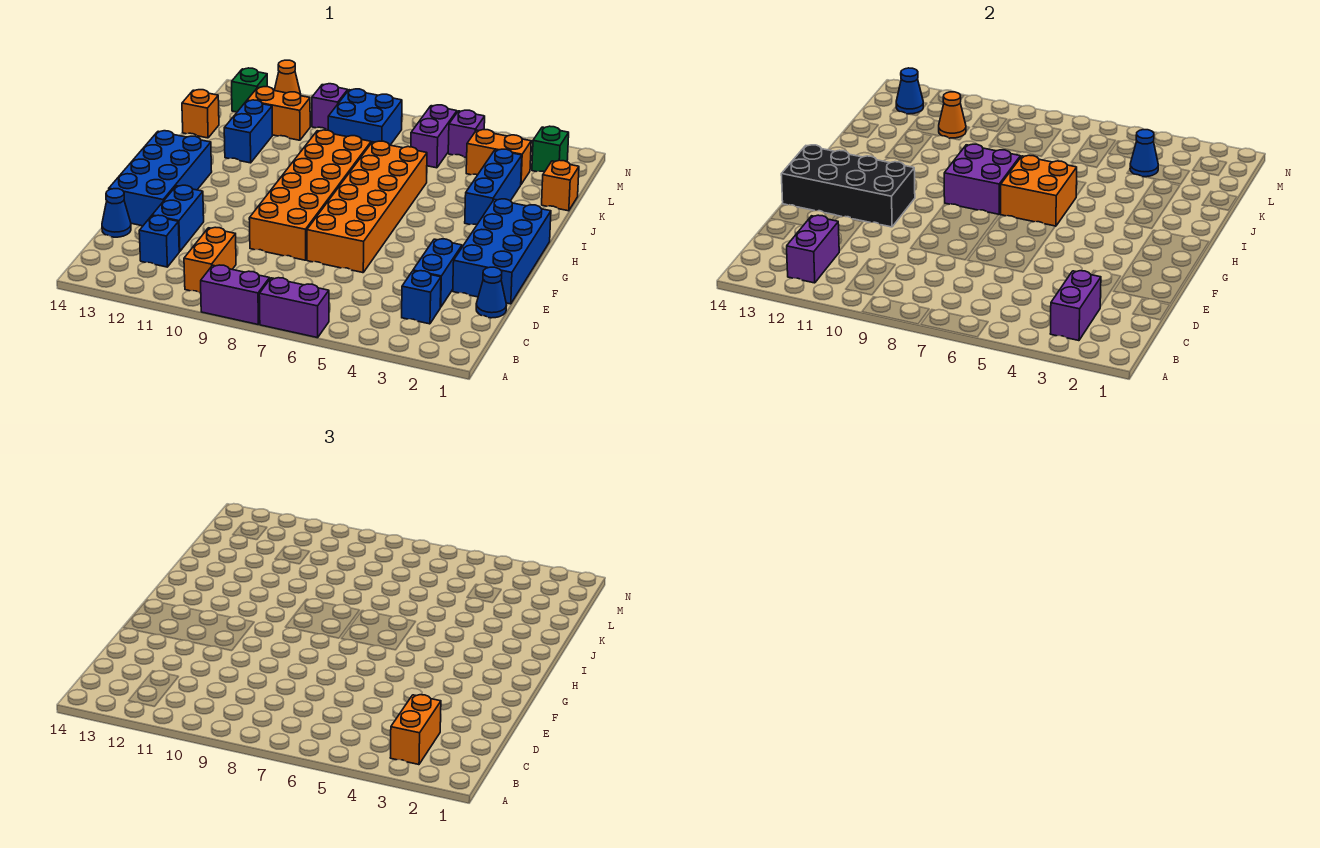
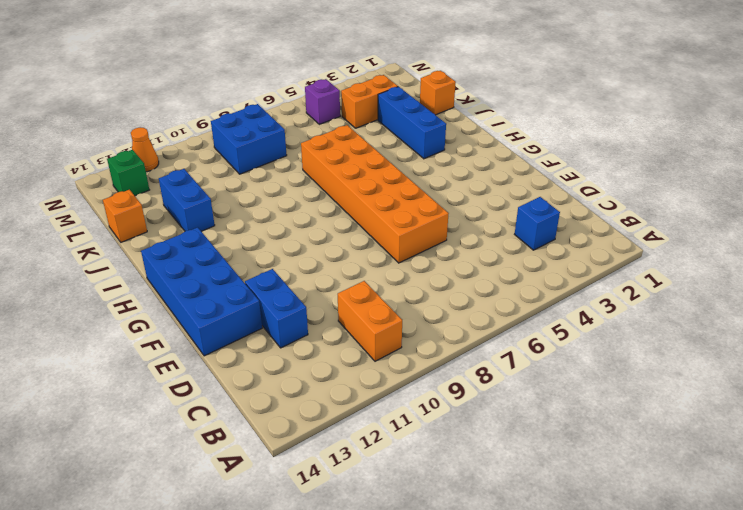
none -> purple 1x2 brick [259,278,329,338]
none -> purple 1x2 brick [201,265,270,324]
none -> blue 1x1 brick [139,215,179,267]
none -> blue 1x1 cone [476,267,507,318]

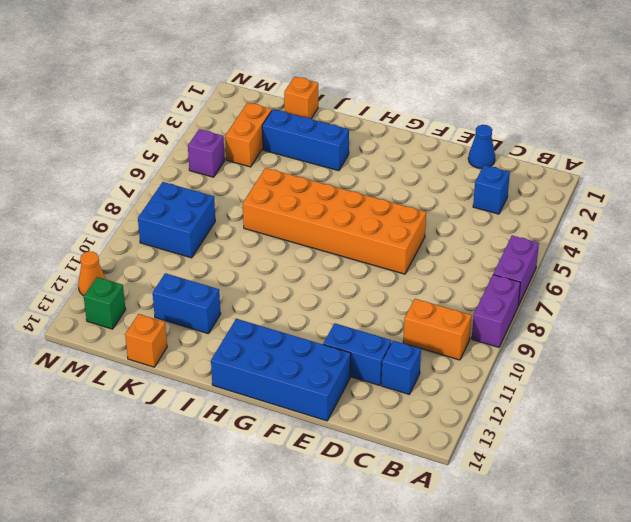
none -> blue 1x2 brick [413,239,462,307]
none -> blue 1x1 cone [102,189,131,237]
none -> blue 2x4 brick [453,199,551,304]
none -> orange 2x6 brick [249,130,371,260]

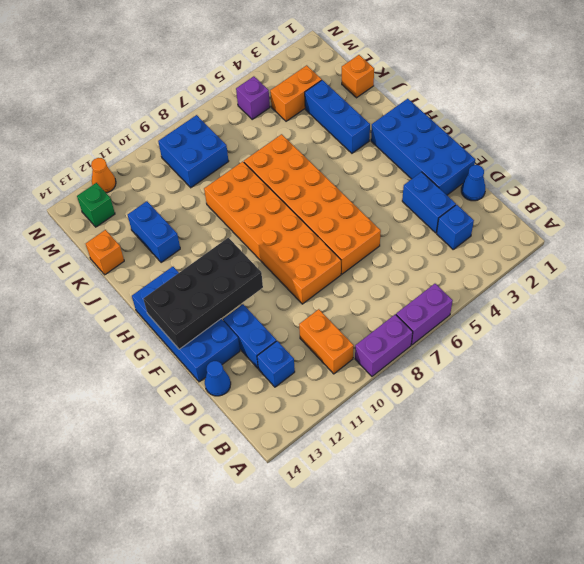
none -> purple 1x2 brick [411,105,457,168]
none -> orange 1x2 brick [247,87,310,140]
none -> green 1x1 brick [532,126,569,172]
none -> purple 1x1 brick [312,84,348,130]

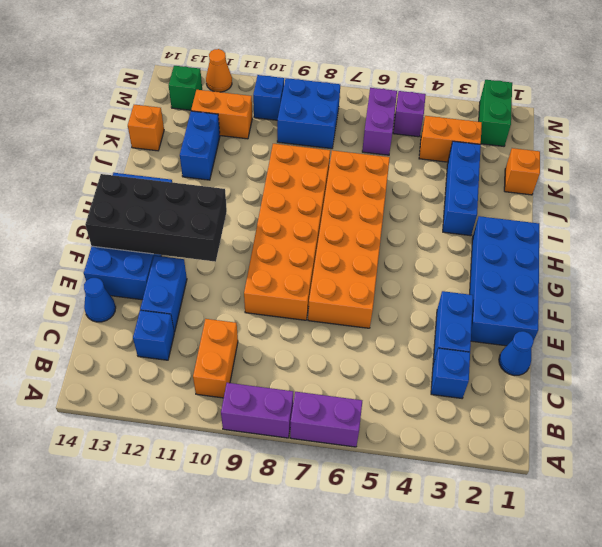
green 1x2 brick [479,80,512,146] -> green 1x1 brick [532,126,569,172]
blue 1x1 brick [253,75,284,120] -> purple 1x1 brick [312,84,348,130]
none -> purple 1x2 brick [1050,271,1101,341]
none -> purple 1x2 brick [787,215,839,283]
none -> orange 2x2 brick [1001,155,1077,226]
none -> purple 2x2 brick [944,144,1020,215]

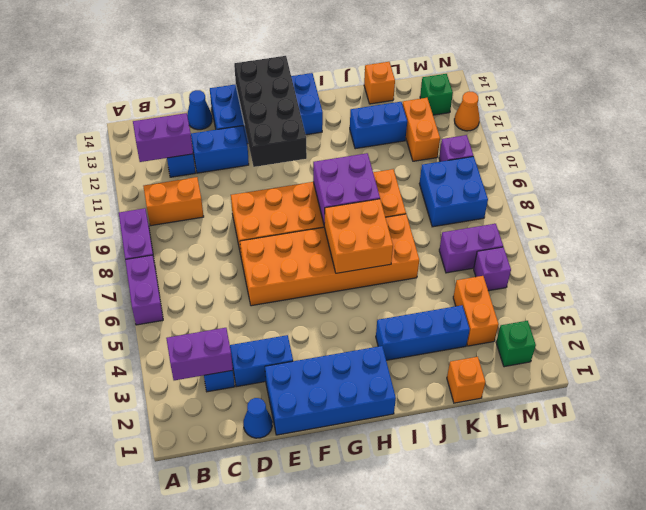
none -> blue 1x1 cone [1130,130,1158,177]
none -> orange 1x1 cone [939,92,966,138]
none -> blue 1x1 cone [896,68,923,114]
none -> orange 1x2 brick [390,695,441,765]

